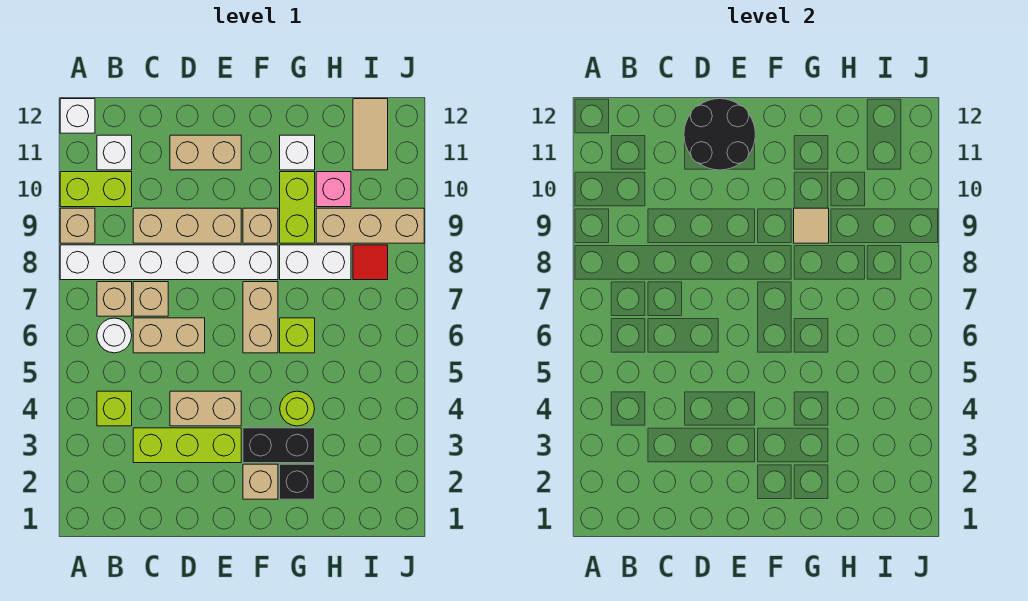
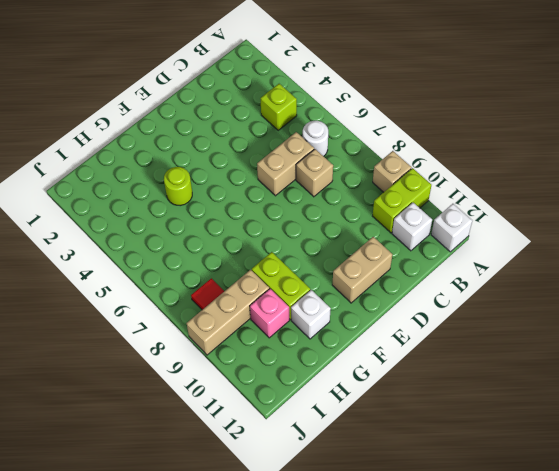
none -> white 1x6 brick [60,245,278,280]
none -> tan 1x1 brick [97,282,132,316]
none -> lime 1x3 brick [133,428,241,463]
none -> tan 1x3 brick [133,208,241,243]

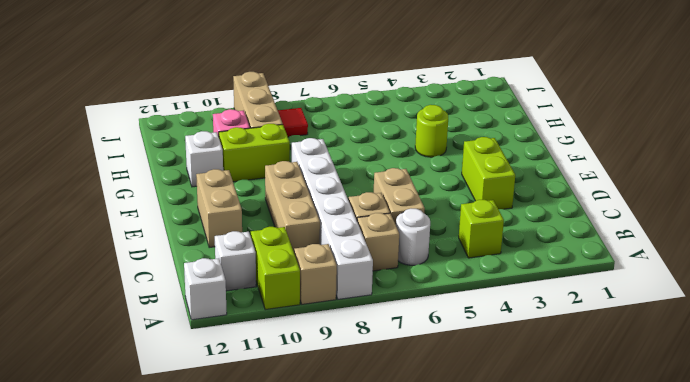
lime 1x2 brick [462,137,515,209] -> lime 1x3 brick [133,428,241,463]
none -> tan 1x2 brick [170,391,241,426]
none -> tan 1x1 brick [243,464,278,499]
none -> black 1x2 brick [243,428,315,463]
none -> tan 1x2 brick [243,282,278,353]

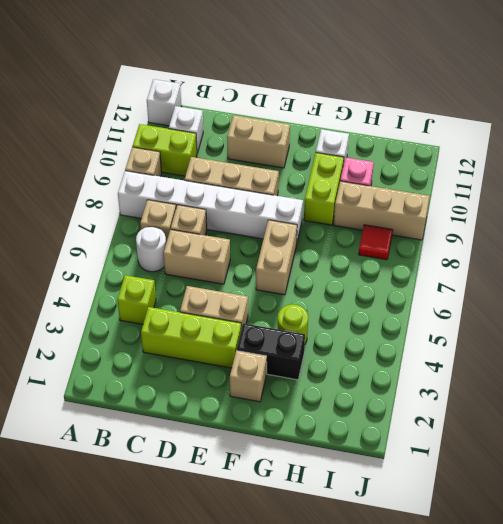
none -> tan 1x1 brick [243,208,278,243]
none -> black 1x1 brick [280,464,315,499]
none -> lime 1x1 brick [280,318,315,353]
none -> white 1x2 brick [280,245,351,280]

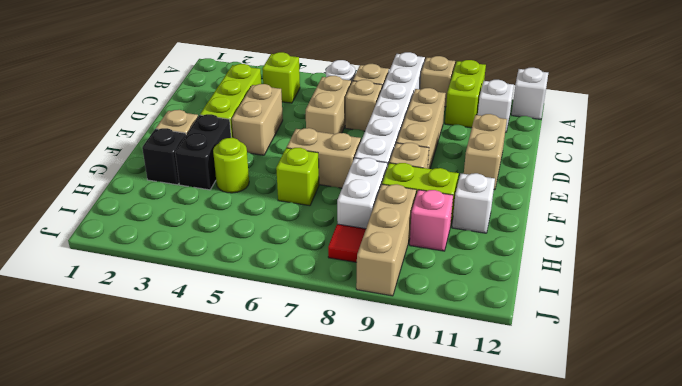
none -> tan 1x2 tile [353,99,388,170]
none -> black 2x2 round brick [684,99,755,170]
none -> tan 1x1 tile [794,208,829,243]

